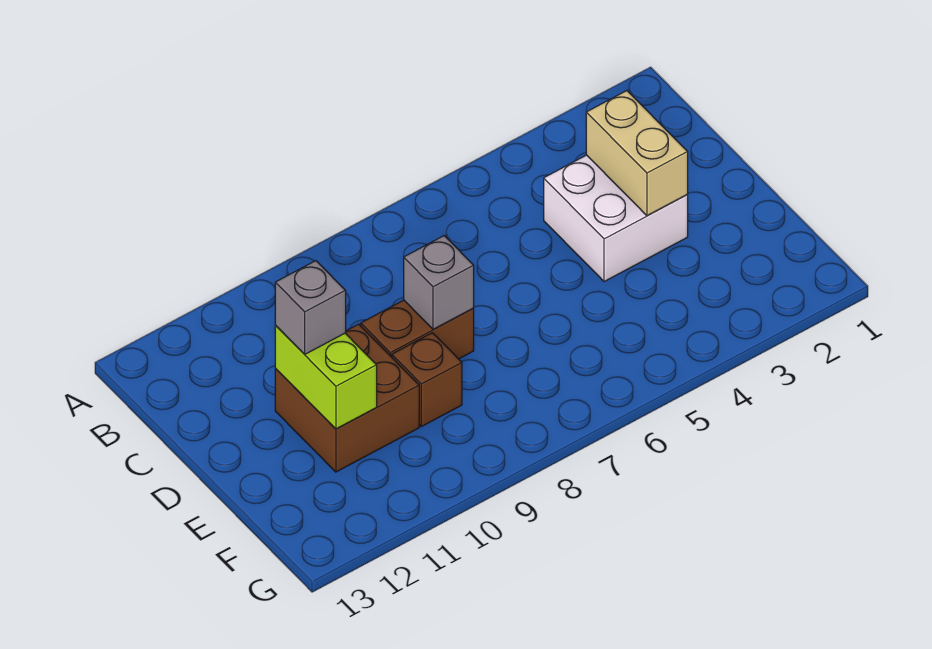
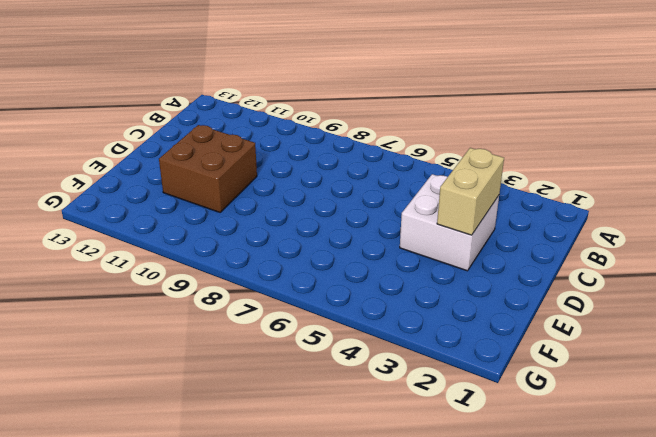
none -> brown 1x2 brick [361,300,474,359]
none -> brown 1x1 brick [392,333,462,427]

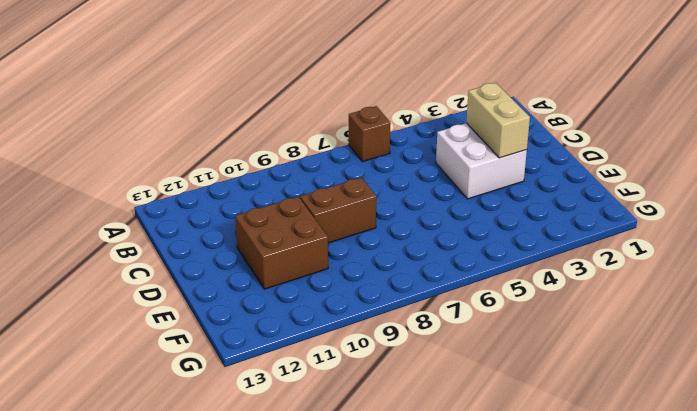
brown 1x1 brick [349,106,391,162] -> brown 1x1 brick moved to [392,333,462,427]
none -> grey 1x1 brick [404,236,474,330]
none -> lime 1x2 brick [275,325,377,429]

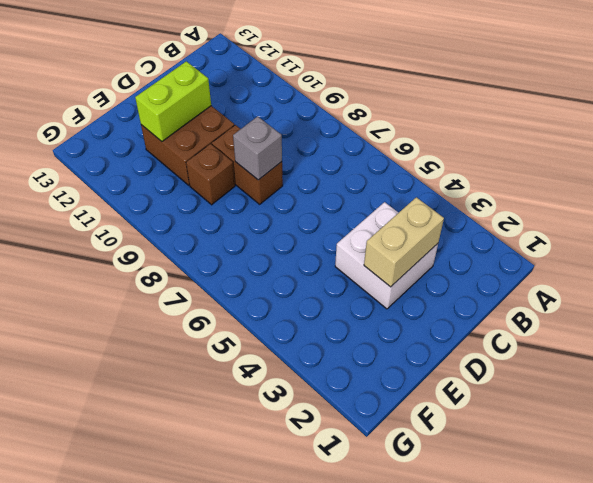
none -> grey 1x1 brick [275,261,346,354]

